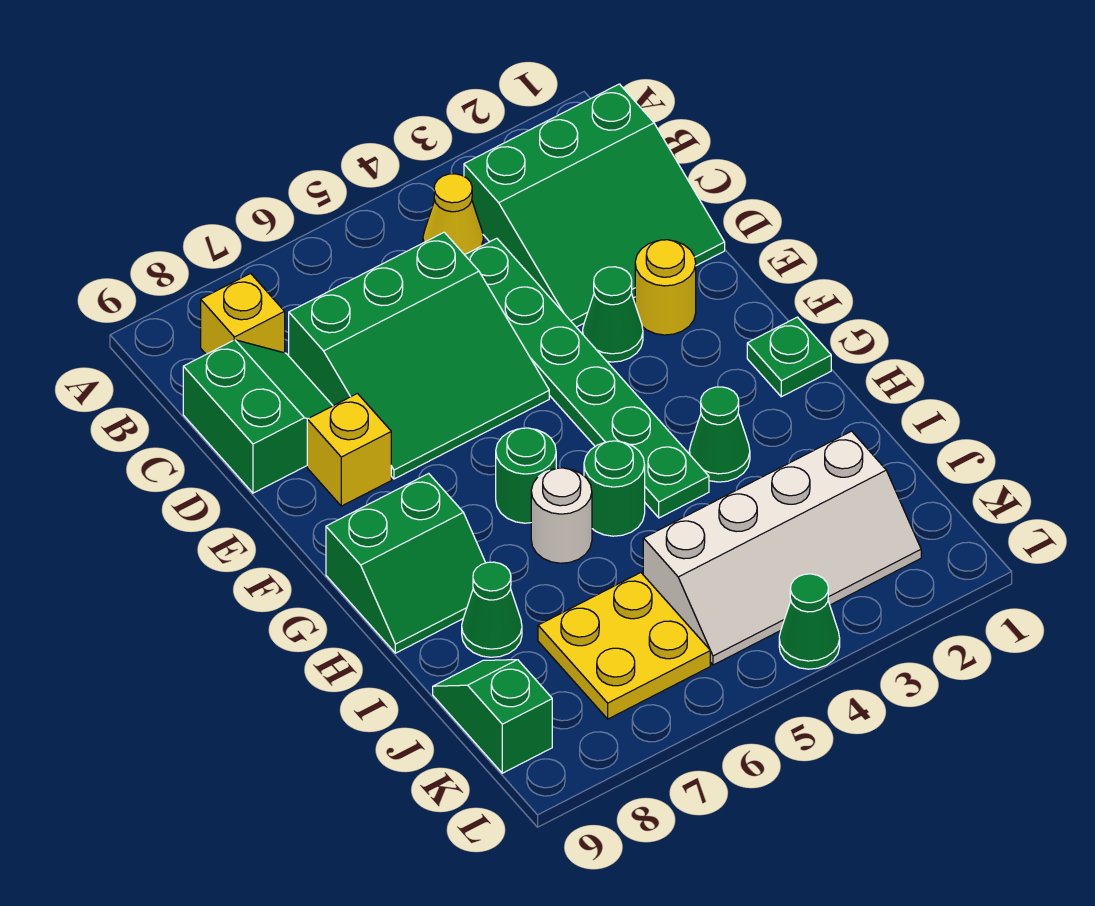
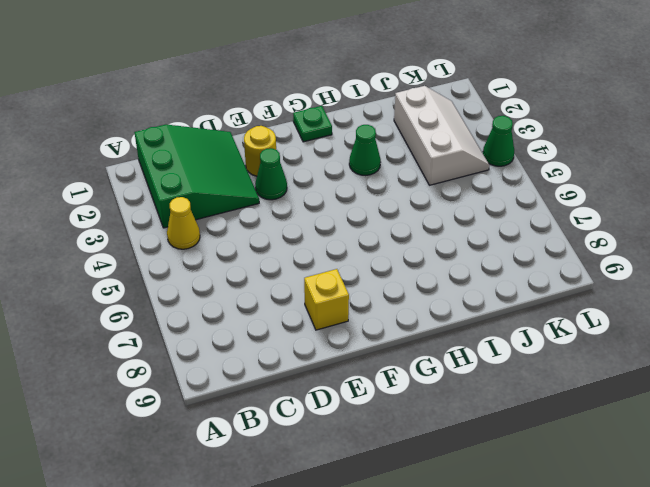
white 2x3 slope [394,86,489,185] -> white 2x4 slope [643,431,921,665]
none -> yellow 1x1 brick [201,273,285,354]
none -> green 1x6 plate [465,238,709,518]
none -> green 3x3 slope [289,232,549,479]

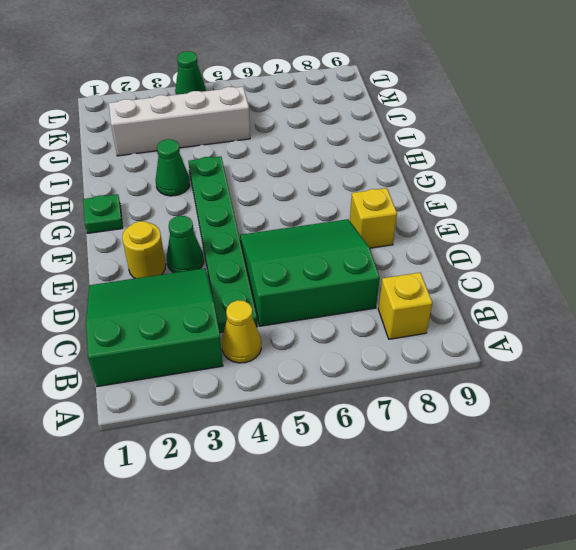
none -> green 2x2 slope [183,340,333,493]
none -> green 1x1 round brick [496,428,556,523]
none -> green 2x2 slope [326,473,486,653]

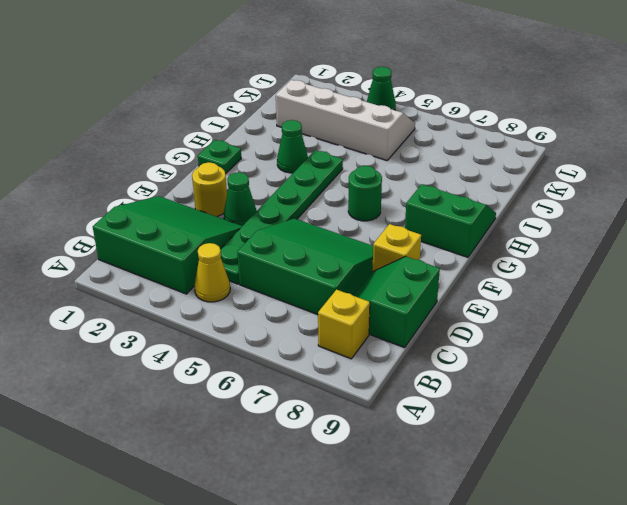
none -> green 1x1 round brick [584,441,645,536]
none -> white 1x1 round brick [531,468,592,563]
none -> green 1x1 cone [462,562,522,657]

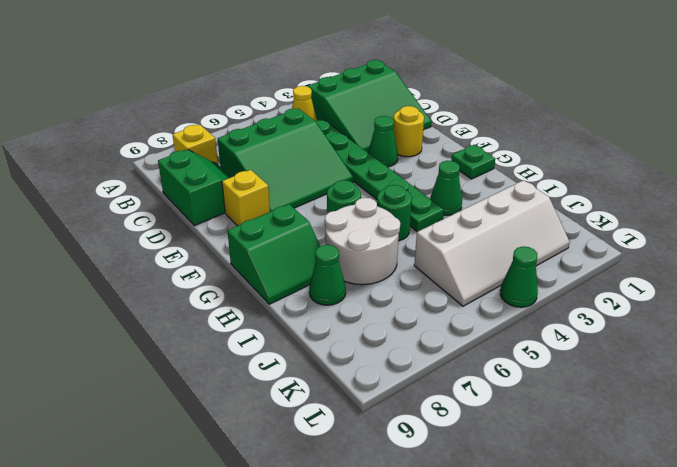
white 2x2 round brick [325,198,400,285] -> white 1x1 round brick [531,468,592,563]
none -> yellow 2x2 plate [538,573,710,719]
none -> green 1x2 slope [433,660,552,773]

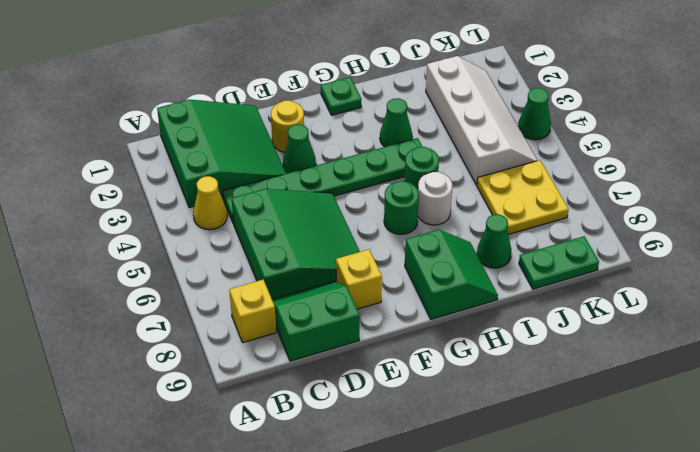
green 1x2 plate [519,236,599,289] -> green 1x2 slope [433,660,552,773]

